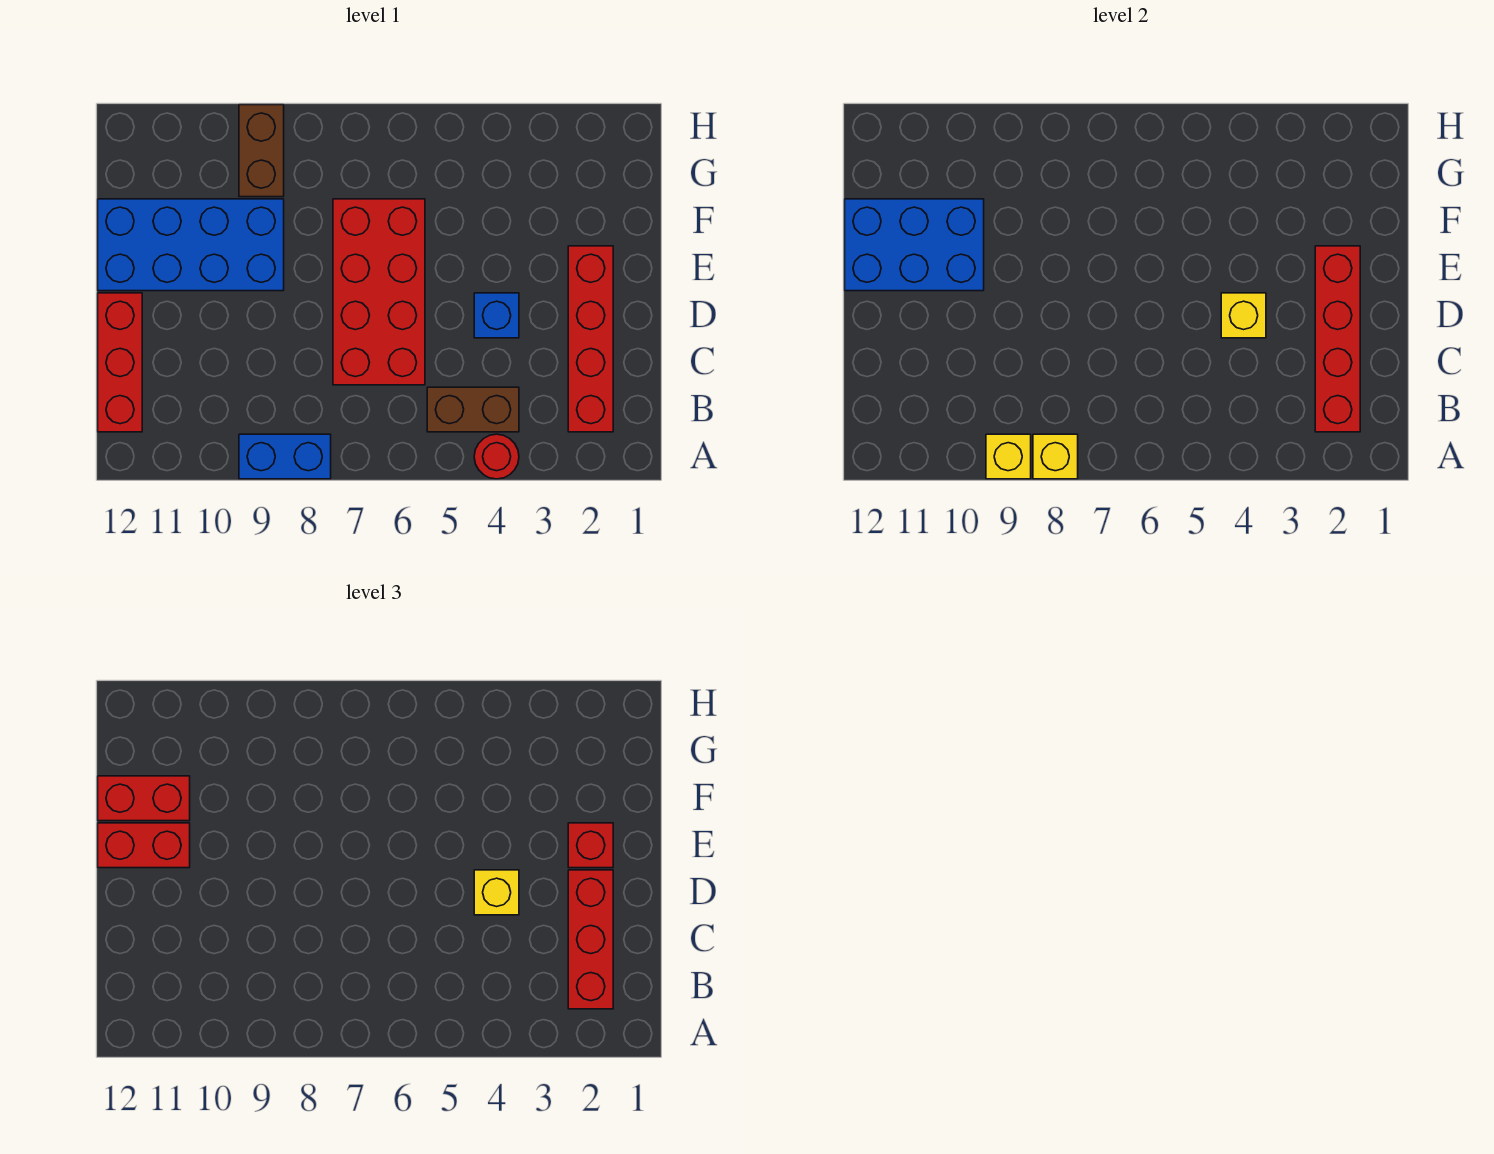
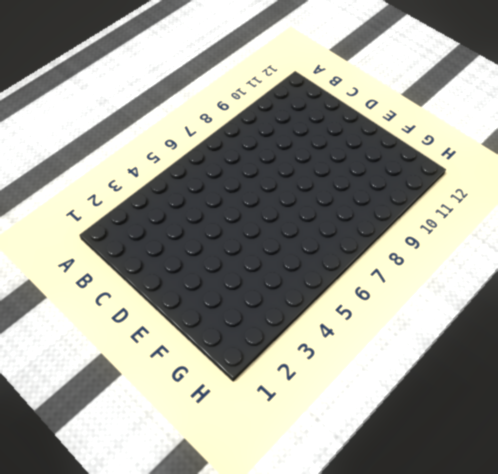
none -> red 1x1 round brick [474,434,519,479]
none -> blue 1x2 brick [239,434,331,479]
none -> red 1x4 brick [568,246,613,432]

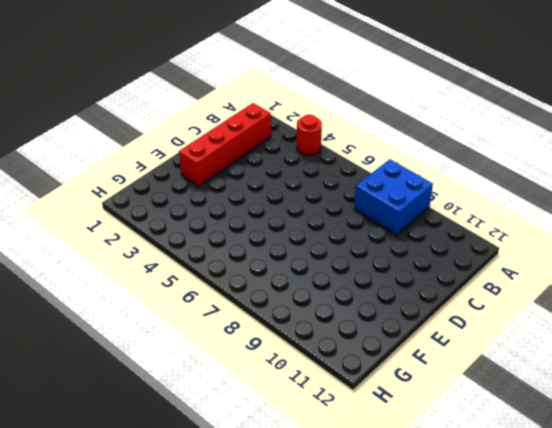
blue 2x2 brick [354,159,433,235] -> blue 1x2 brick [239,434,331,479]
none -> brown 1x2 brick [427,387,519,432]
none -> red 1x3 brick [98,293,142,432]
none -> red 2x4 brick [333,199,425,385]

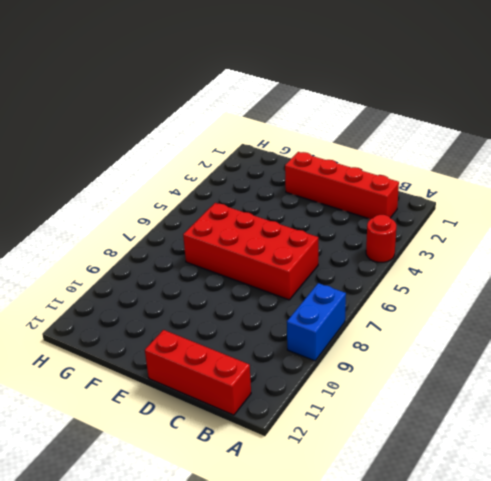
none -> brown 1x2 brick [427,387,519,432]
none -> blue 1x1 brick [474,293,519,338]
none -> blue 2x4 brick [98,199,284,291]

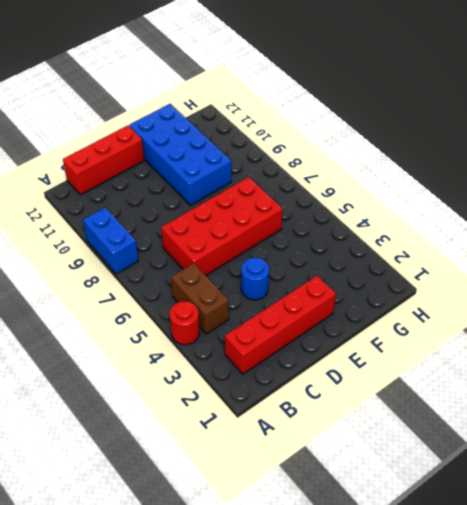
blue 1x1 round brick [241,258,269,300] -> blue 1x1 brick [474,293,519,338]
none -> brown 1x2 brick [239,105,284,197]
none -> yellow 1x1 brick [1033,434,1078,479]
none -> yellow 1x1 brick [986,434,1031,479]

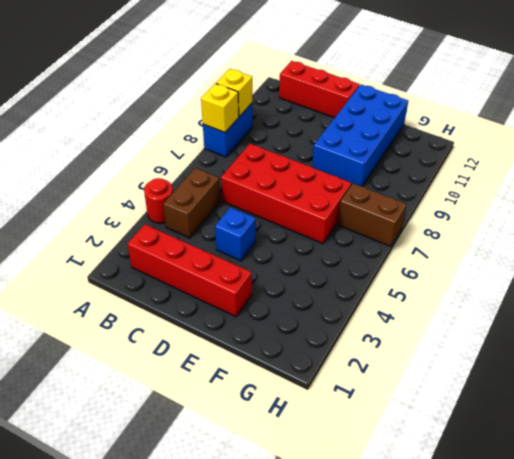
brown 1x2 brick [338,183,406,246] -> brown 1x2 brick moved to [239,105,284,197]
none -> red 1x4 brick [1315,246,1360,432]
none -> yellow 1x1 brick [1221,293,1266,338]
none -> blue 2x3 brick [845,199,984,291]

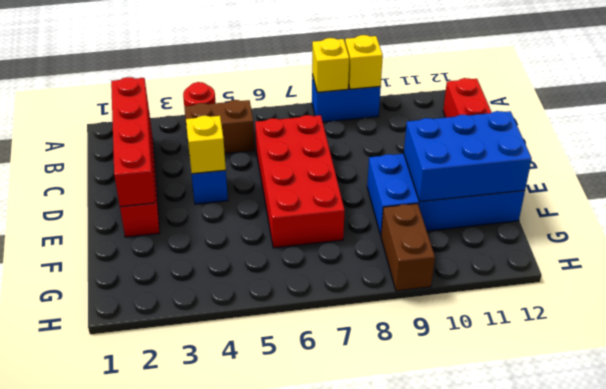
none -> red 1x3 brick [568,870,613,1009]
none -> yellow 1x1 brick [474,870,519,915]
none -> red 1x1 brick [568,823,613,868]

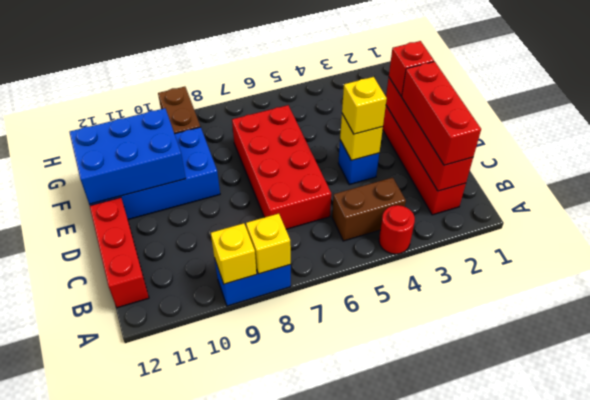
none -> red 1x2 brick [98,823,190,868]
none -> red 1x2 brick [98,776,190,821]

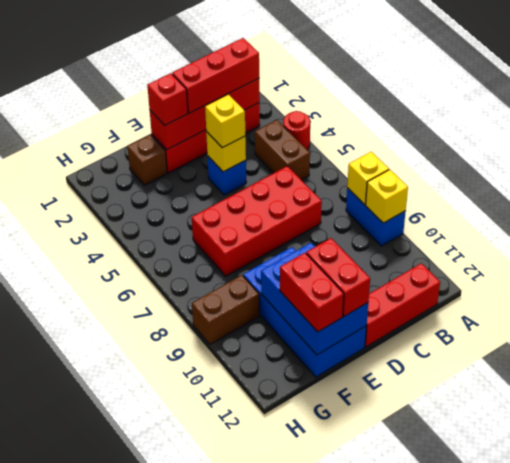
brown 1x1 brick [127,135,167,185] -> none

